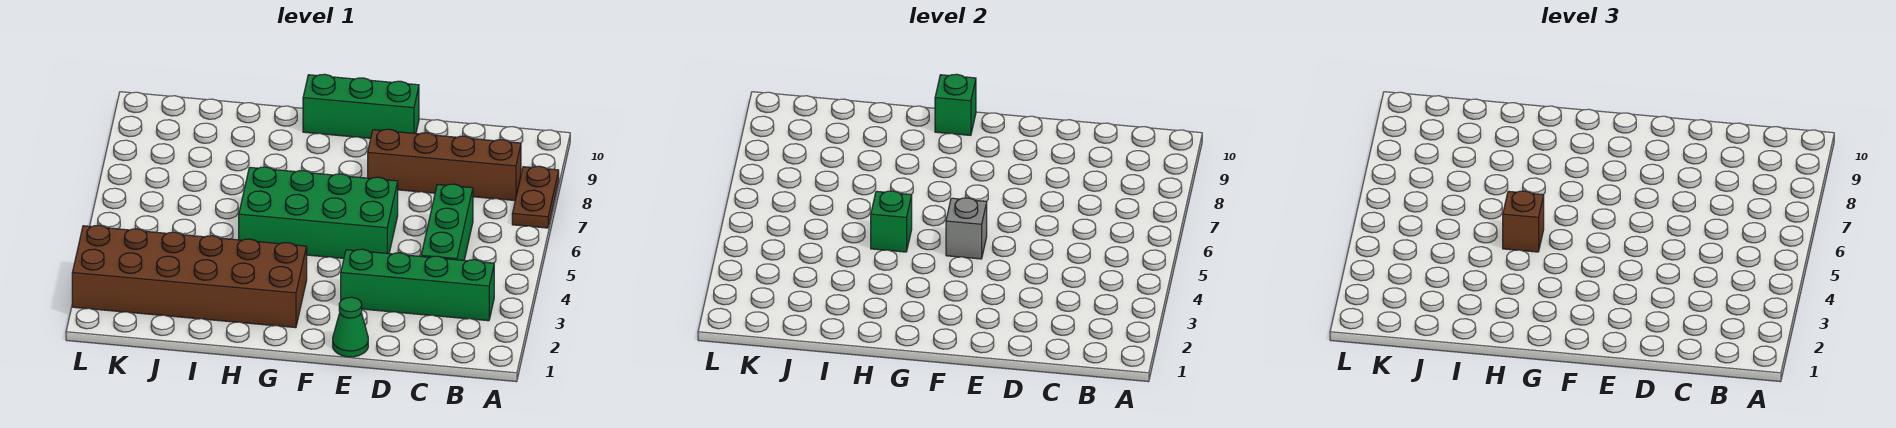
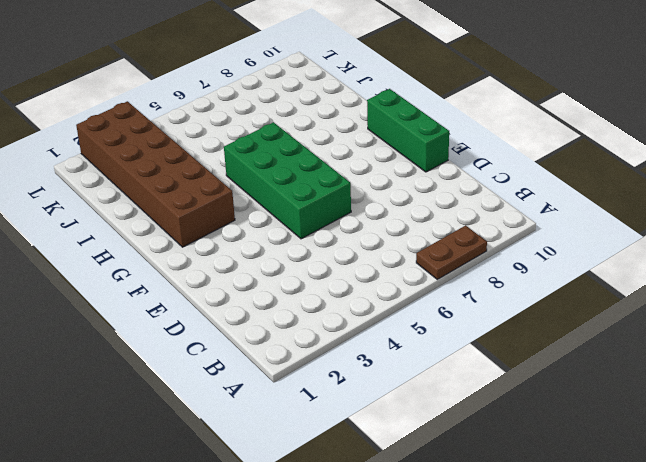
none -> green 1x4 brick [341,249,494,321]
none -> brown 1x4 brick [368,129,521,201]
none -> green 1x3 brick [421,184,473,260]

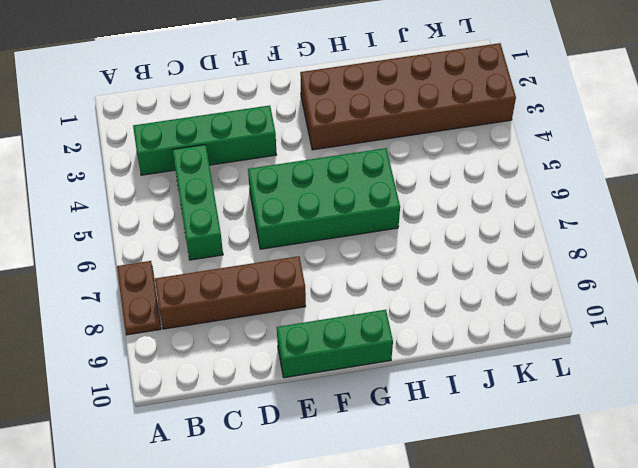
none -> green 1x1 cone [333,297,368,357]
none -> grey 1x1 brick [946,198,987,259]
none -> green 1x1 brick [935,74,976,135]

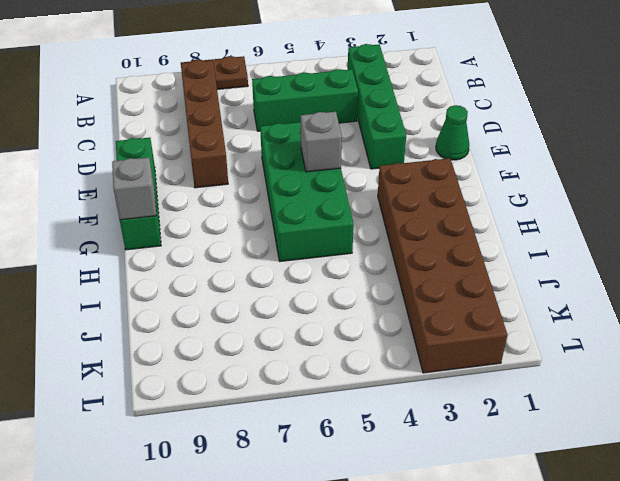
grey 1x1 brick [112,158,157,220] -> green 1x1 brick [935,74,976,135]
none -> green 1x1 brick [871,191,912,252]
none -> brown 1x1 brick [1503,191,1544,252]

